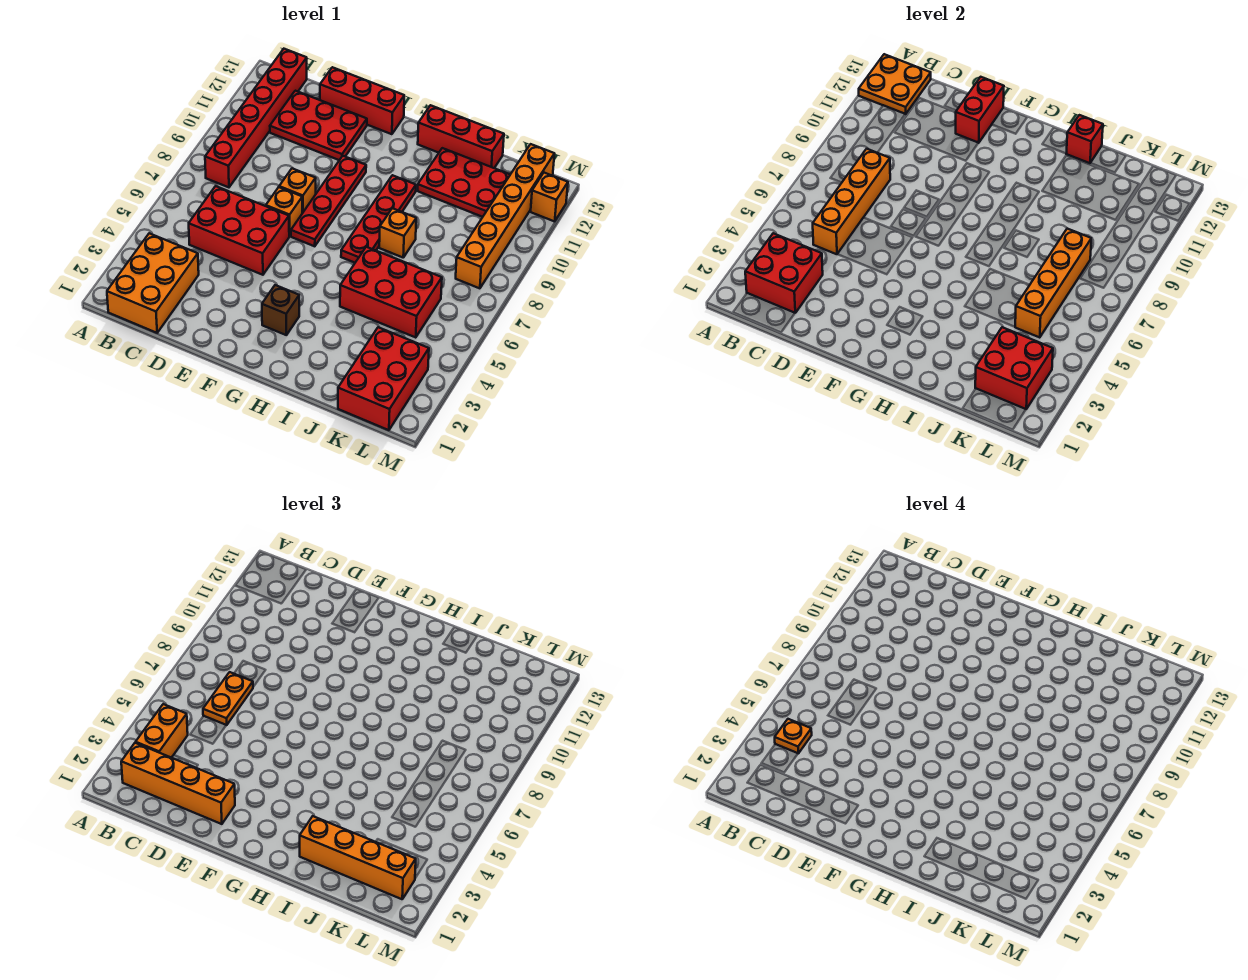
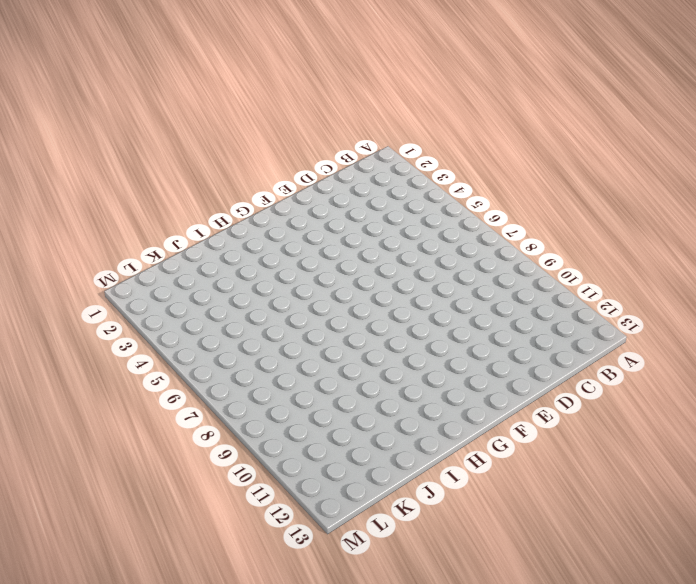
none -> orange 2x3 brick [107,233,199,333]
none -> red 1x6 brick [205,49,307,187]
none -> red 2x3 brick [189,186,289,275]

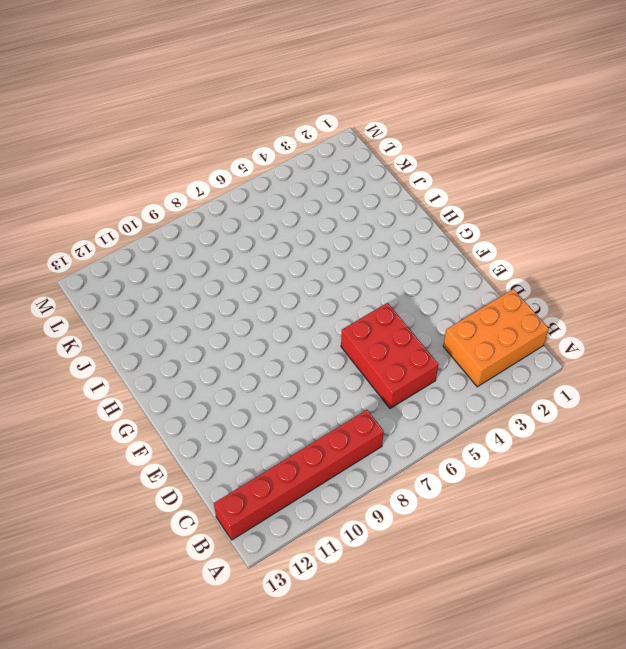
none -> red 2x3 plate [270,91,367,160]
none -> red 1x3 brick [320,67,404,134]
none -> orange 1x1 brick [266,187,302,236]

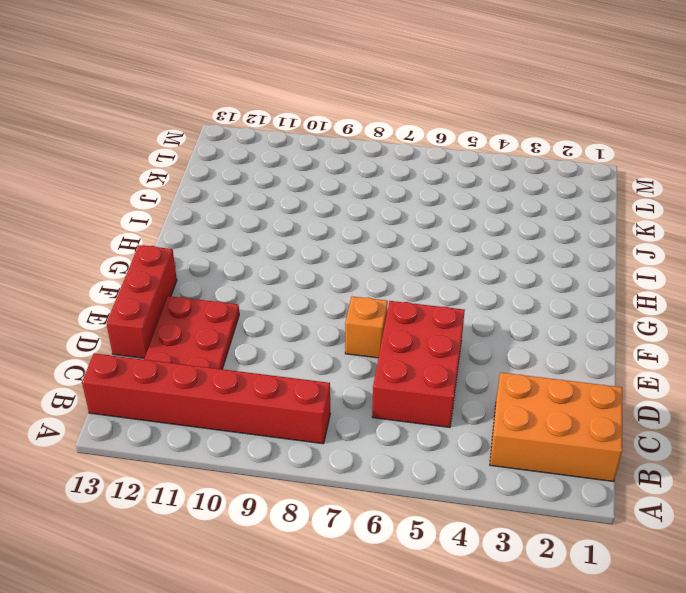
none -> orange 1x1 brick [279,168,316,213]
none -> red 1x4 plate [291,156,366,246]
none -> brown 1x1 brick [262,285,299,335]

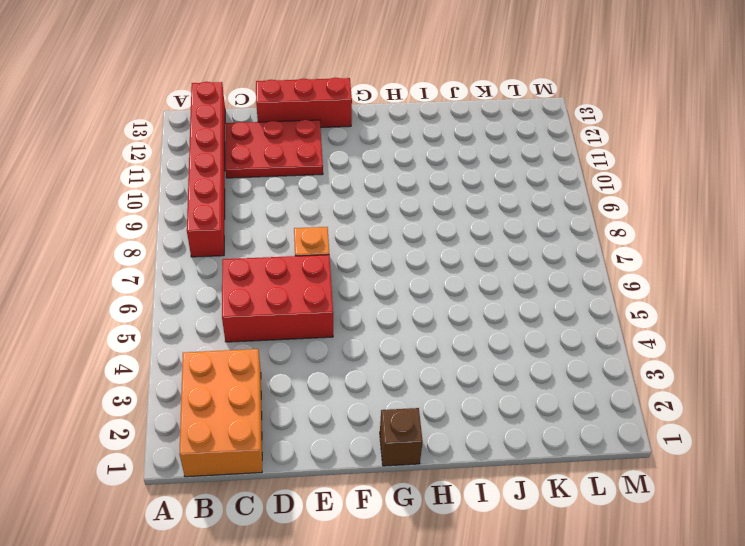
brown 1x1 brick [380,408,423,466] -> brown 1x1 brick moved to [262,285,299,335]
none -> orange 1x1 brick [279,168,316,213]
none -> red 1x4 plate [291,156,366,246]
none -> red 1x4 plate [341,175,416,263]

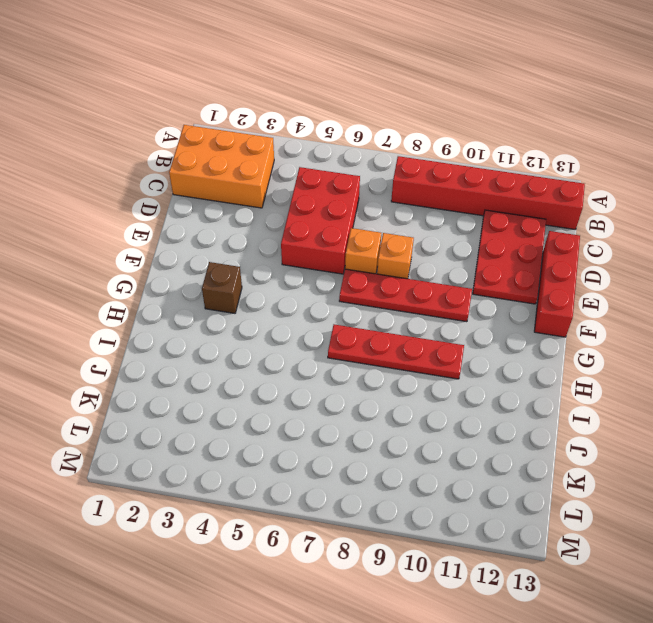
none -> red 1x3 brick [418,105,504,168]
none -> red 2x3 brick [340,247,442,337]
none -> orange 1x1 brick [379,208,416,257]

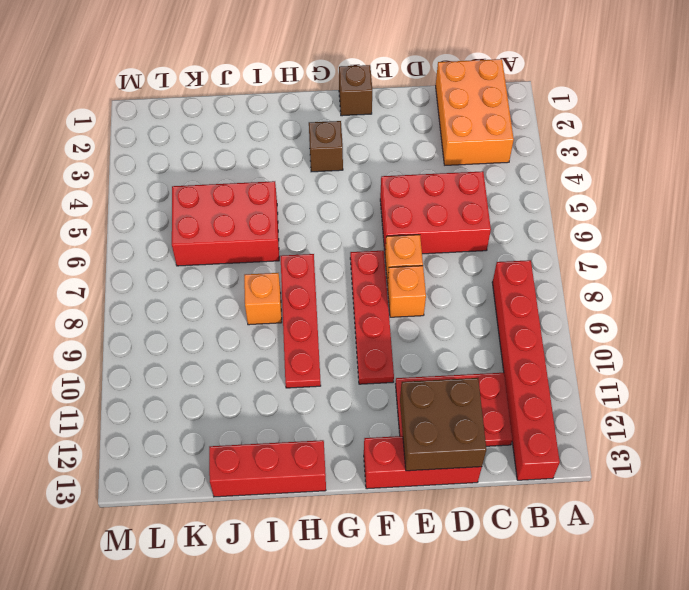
brown 2x2 brick [400,378,486,471] -> red 1x2 brick [956,77,1004,143]
brown 1x1 brick [339,65,372,116] -> none
none -> red 2x3 plate [418,148,510,217]
none -> red 2x3 brick [338,327,429,430]
none -> orange 1x6 brick [456,144,554,288]

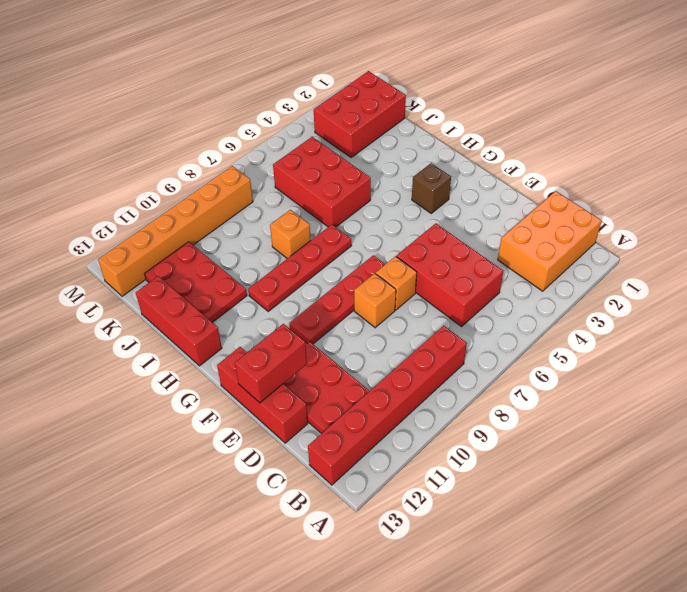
none -> orange 1x1 brick [531,173,568,221]
none -> orange 2x2 plate [859,54,931,114]
none -> red 2x2 brick [745,233,823,313]

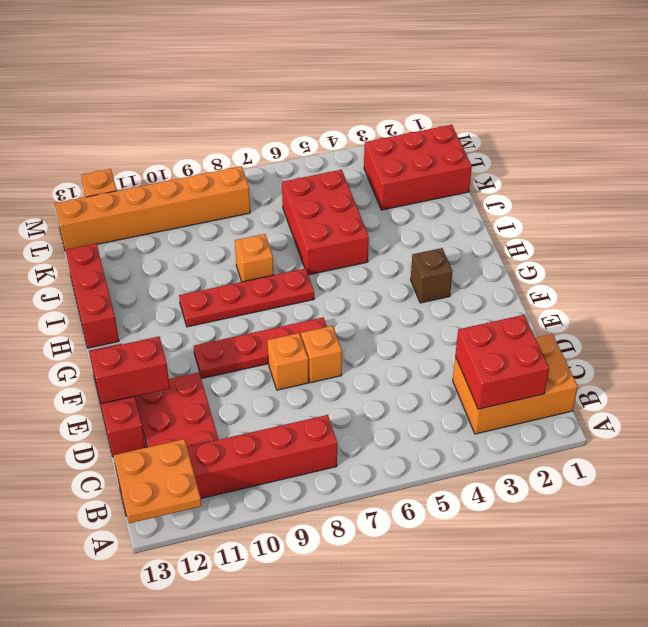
none -> red 2x3 brick [189,186,289,275]
none -> red 2x3 plate [418,148,510,217]
none -> orange 1x4 brick [813,149,890,254]

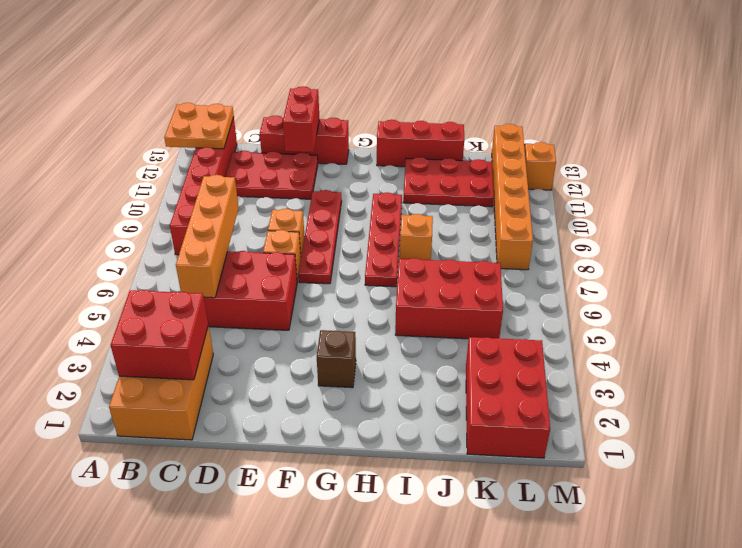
none -> red 1x1 brick [1066,115,1103,163]
none -> red 2x2 brick [975,327,1053,409]
none -> orange 1x4 brick [1015,229,1091,337]

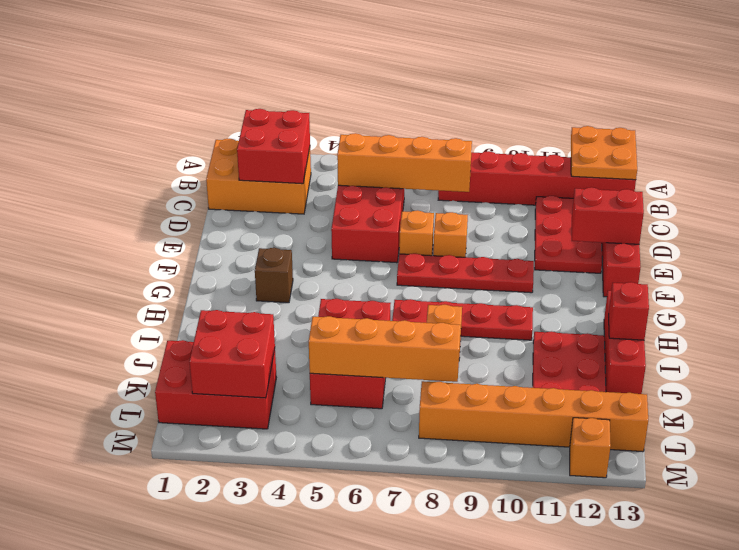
none -> orange 1x4 brick [121,743,235,824]
none -> orange 1x2 brick [136,704,188,758]
none -> orange 1x2 plate [203,672,253,725]

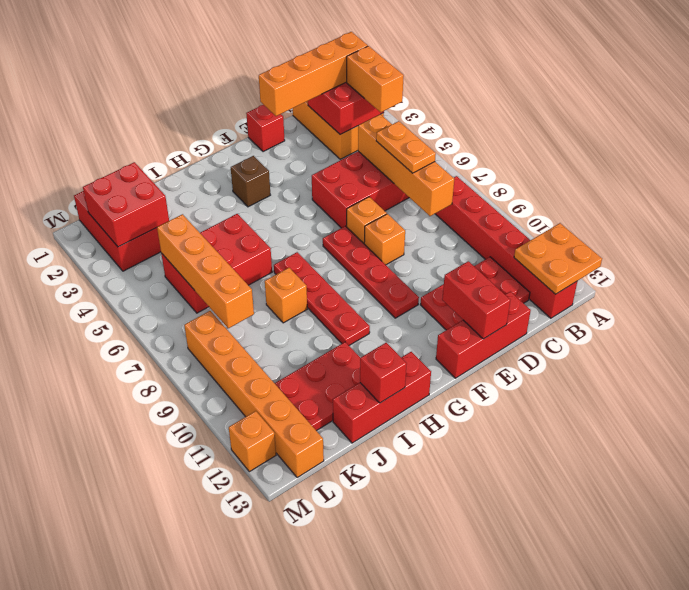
red 1x1 brick [246,105,285,152] -> none
none -> orange 1x4 brick [300,816,416,899]
none -> orange 1x1 plate [775,719,812,753]

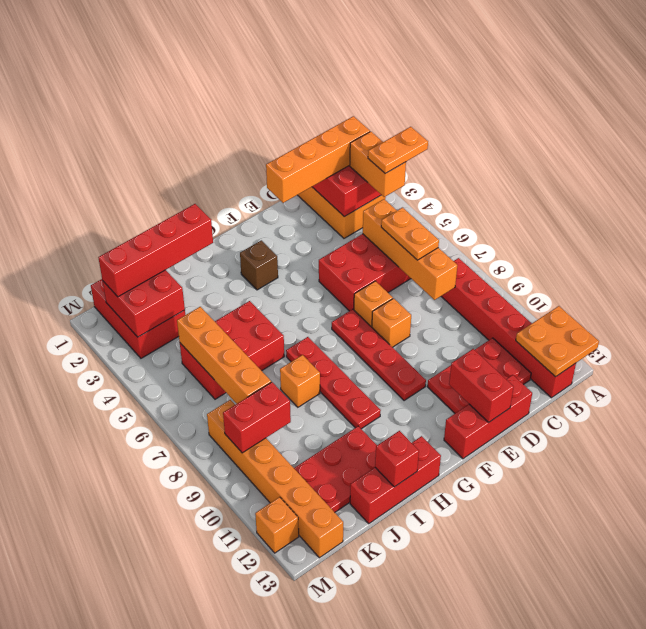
orange 1x2 plate [368,127,428,173] -> orange 1x1 plate [775,719,812,753]
red 1x4 brick [98,204,213,297] -> orange 1x4 brick [300,816,416,899]
red 1x2 brick [223,382,291,453] -> none

